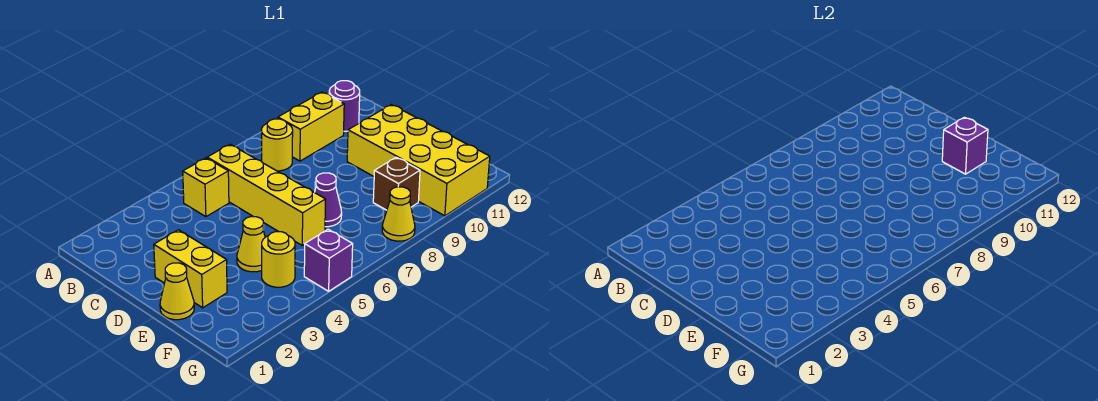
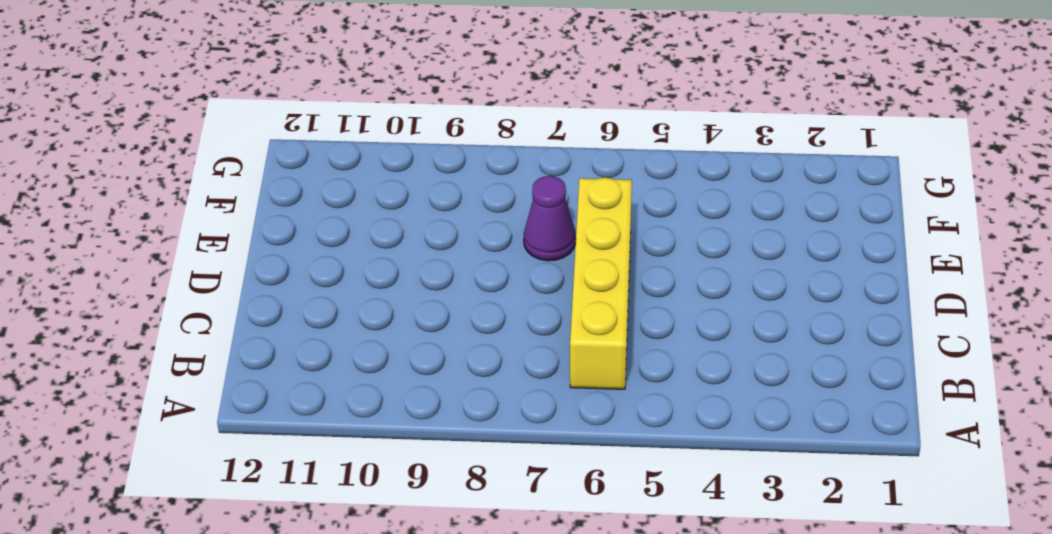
none -> yellow 1x1 brick [183,158,229,217]
none -> yellow 1x1 round brick [262,119,293,171]
none -> yellow 1x2 brick [278,92,344,161]

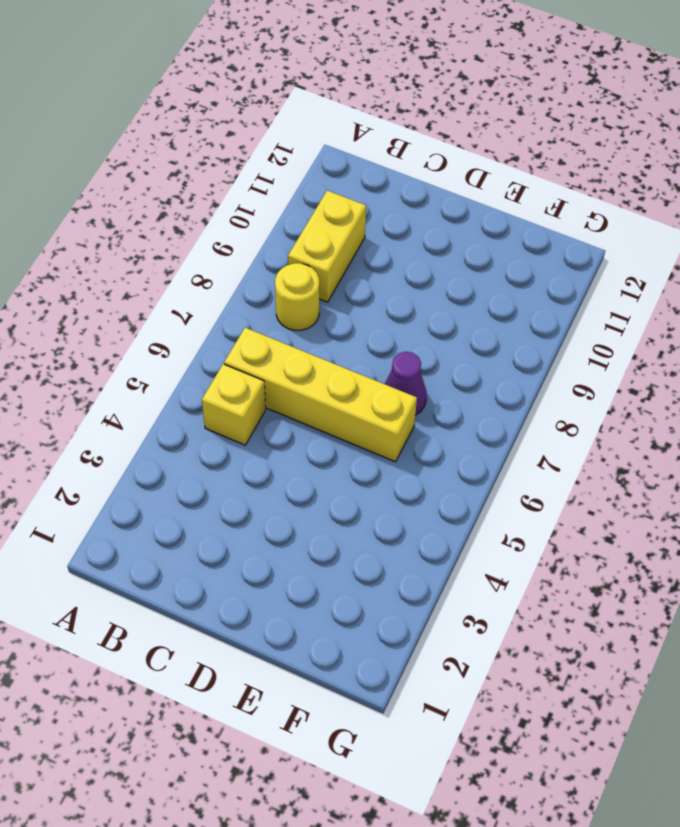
none -> purple 1x1 round brick [329,81,360,131]
none -> yellow 1x2 brick [154,230,227,308]
none -> yellow 2x4 brick [347,105,490,216]

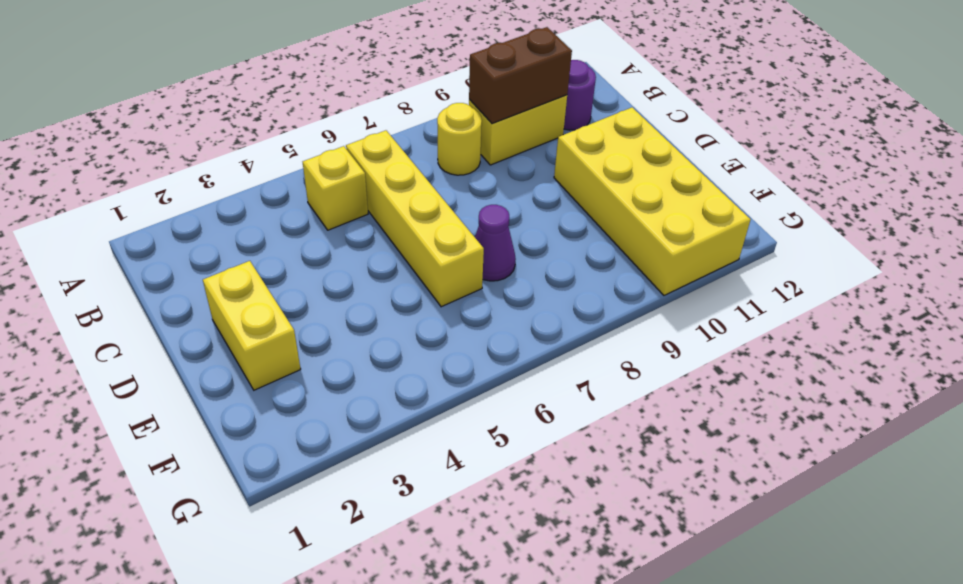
brown 1x2 brick [469,27,572,124] -> none
none -> yellow 1x1 cone [160,263,194,320]
none -> yellow 1x1 cone [237,217,265,272]
none -> yellow 1x1 round brick [262,232,295,287]

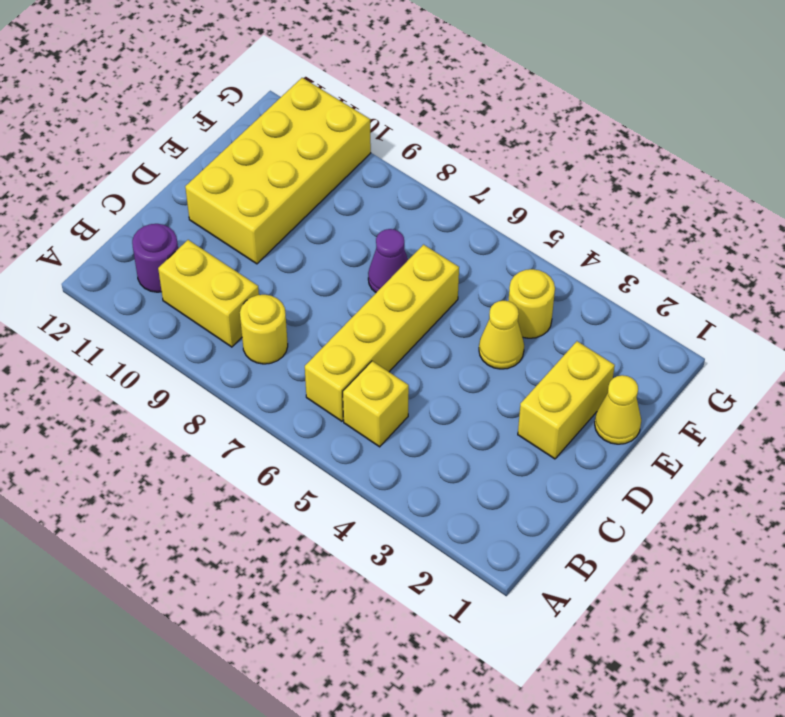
none -> brown 1x1 brick [373,157,420,210]
none -> purple 1x1 brick [304,229,353,291]
none -> yellow 1x1 cone [382,187,415,241]

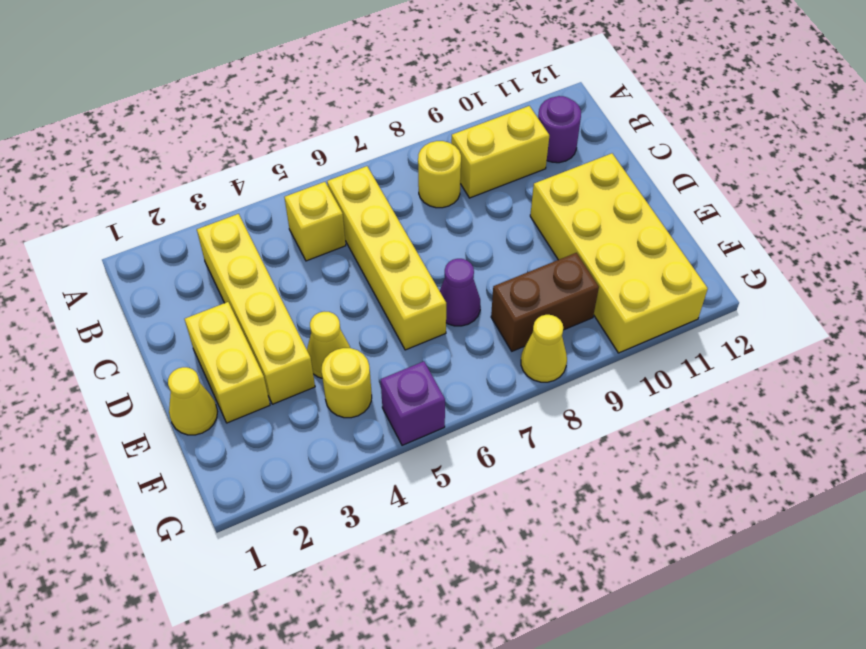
yellow 1x4 brick [197,214,315,404] -> none
brown 1x2 brick [491,253,599,351] -> brown 1x1 brick [373,157,420,210]
none -> purple 1x1 brick [942,117,988,174]

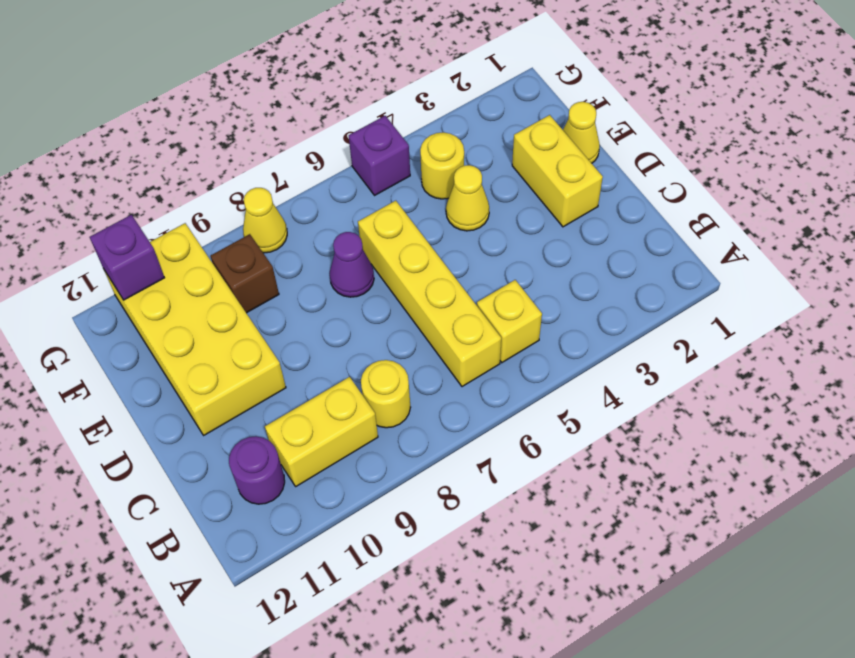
purple 1x1 brick [90,215,164,300] -> purple 1x1 brick moved to [942,117,988,174]

